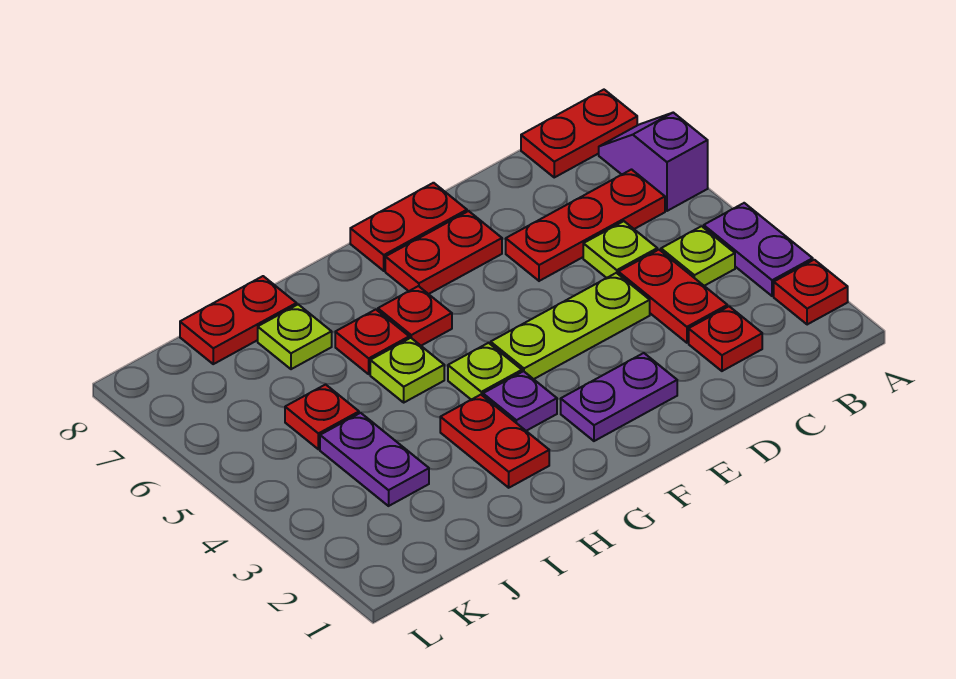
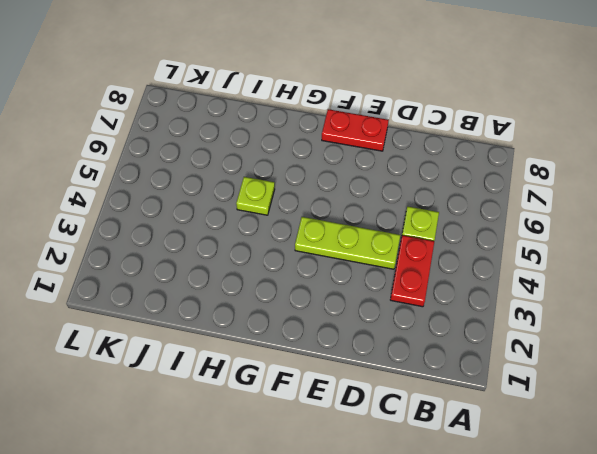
none -> red 1x1 plate [774,260,848,325]
none -> purple 1x2 plate [704,203,813,296]
none -> purple 1x2 slope [599,113,708,211]

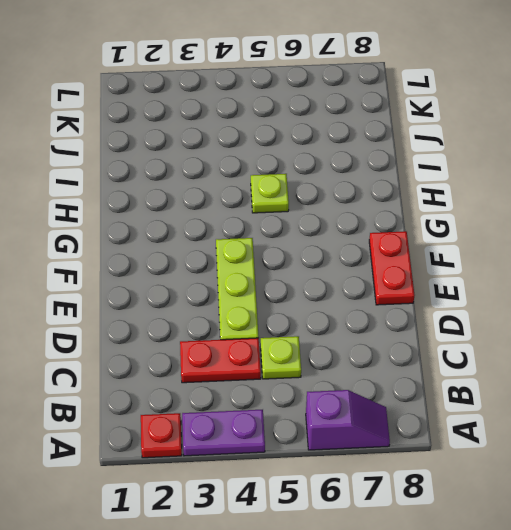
none -> red 1x2 plate [521,90,637,177]
none -> lime 1x1 plate [661,226,735,286]
none -> red 1x3 plate [506,170,665,281]

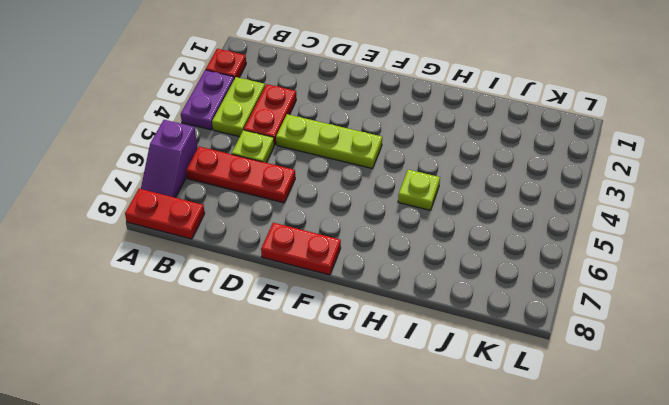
lime 1x2 plate [212,77,265,137] -> lime 1x1 plate [661,226,735,286]
none -> red 1x1 plate [689,306,762,371]
none -> purple 1x2 plate [561,353,677,441]
none -> red 1x2 plate [385,211,502,294]

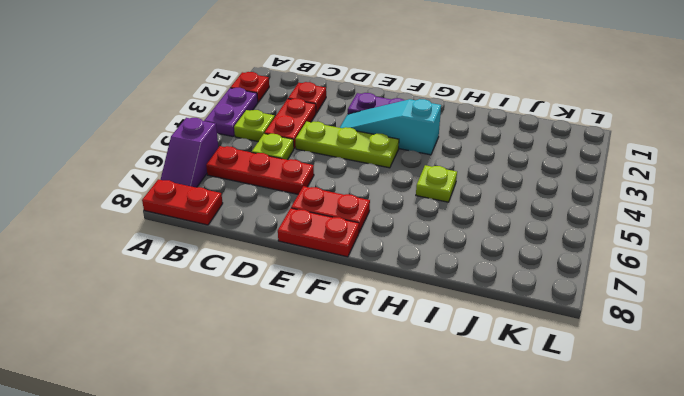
cyan 1x3 slope [340,99,441,155] -> purple 1x1 plate [483,371,557,431]
none -> lime 1x1 plate [448,343,522,400]
none -> red 1x1 plate [378,286,452,346]
none -> red 1x2 plate [440,395,549,488]

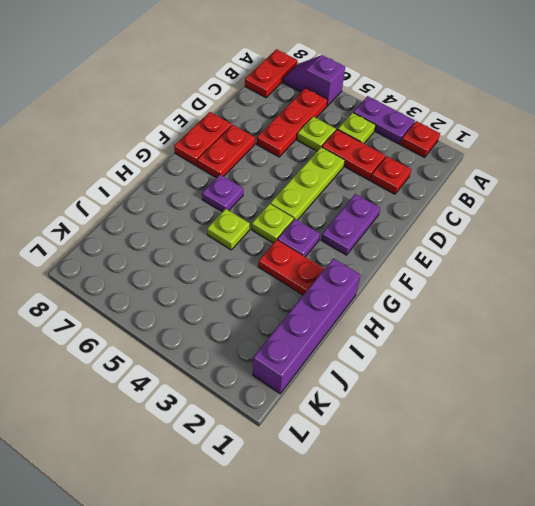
purple 1x1 plate [202,175,243,212] -> red 1x1 plate [378,286,452,346]
purple 1x4 brick [253,258,361,394] -> none
none -> red 1x1 plate [335,310,409,374]
none -> lime 1x1 plate [258,305,332,369]
none -> red 1x2 plate [180,276,297,364]

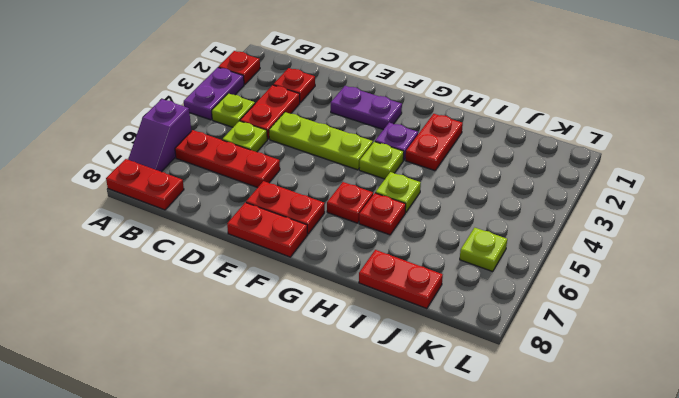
lime 1x1 plate [460,228,507,271] -> lime 1x1 plate moved to [258,305,332,369]
none -> purple 1x2 plate [320,413,429,506]
none -> red 1x1 plate [285,385,359,449]

